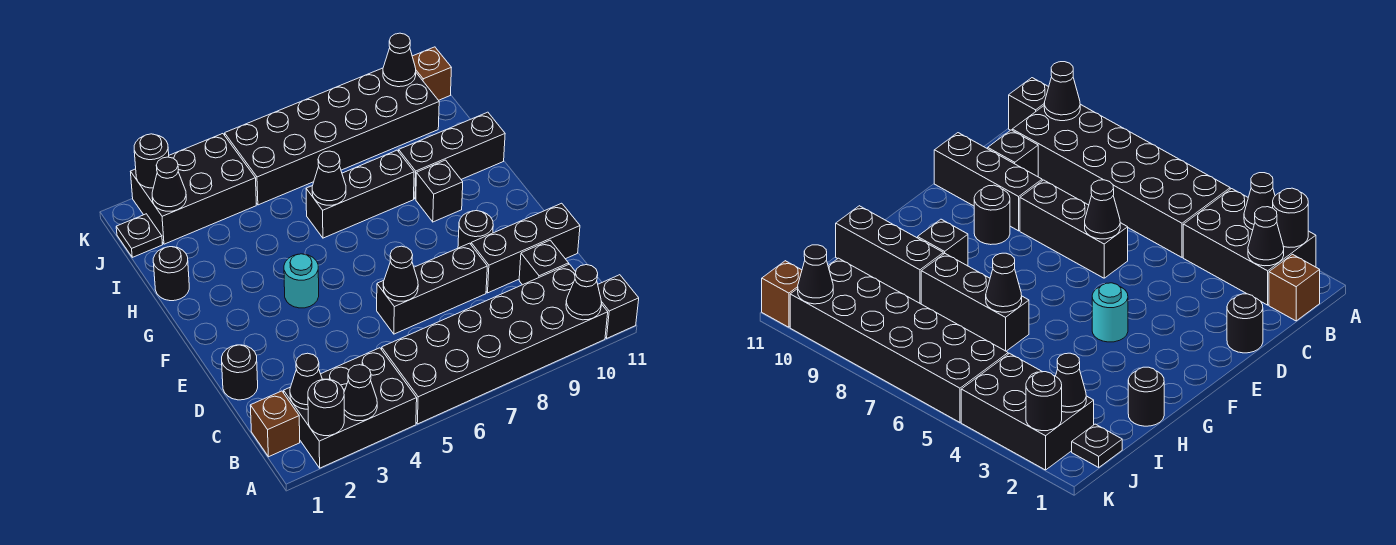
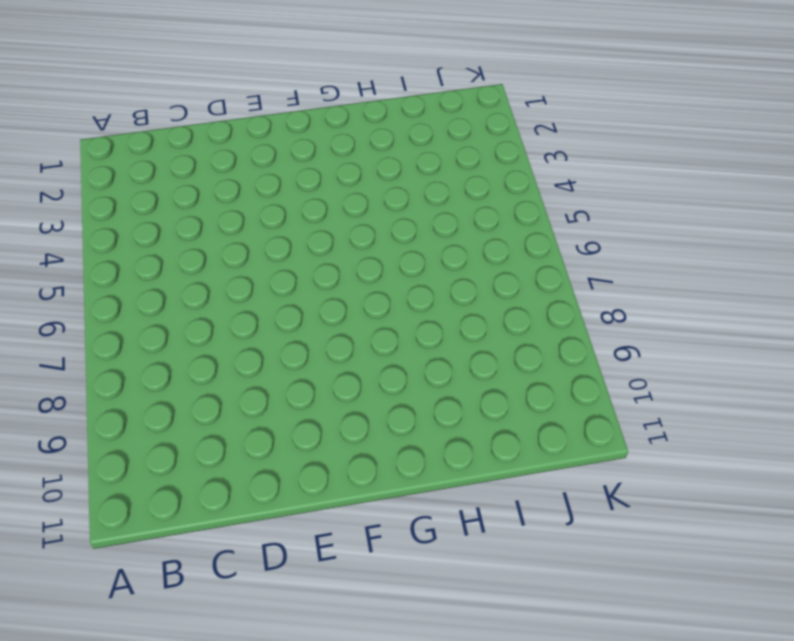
none -> black 2x3 brick [284,348,417,468]
none -> black 2x6 brick [382,264,608,424]
none -> black 1x1 brick [598,275,639,338]

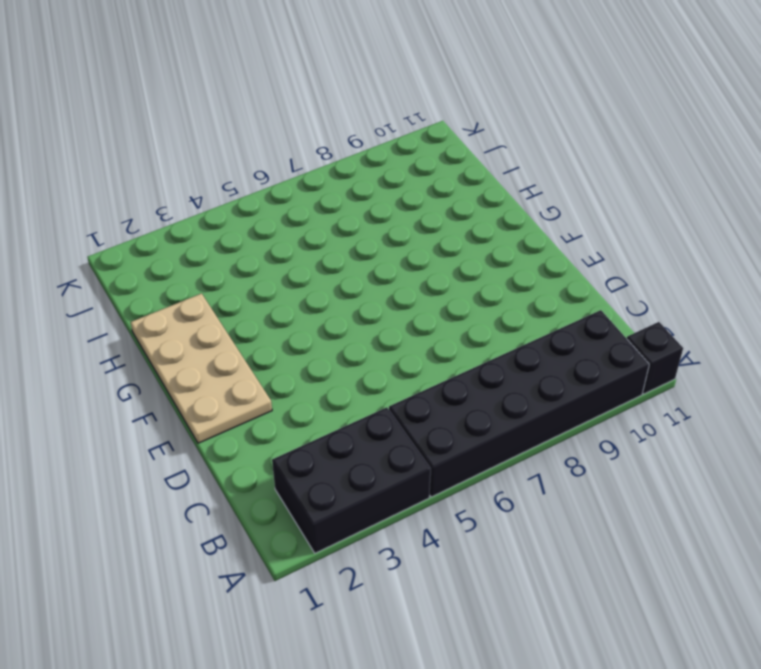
tan 2x4 plate [131,293,272,443] -> black 1x1 round brick [153,247,189,301]
none -> brown 1x1 brick [250,391,300,457]
none -> black 1x1 brick [519,240,569,285]
none -> black 1x1 round brick [222,345,258,400]

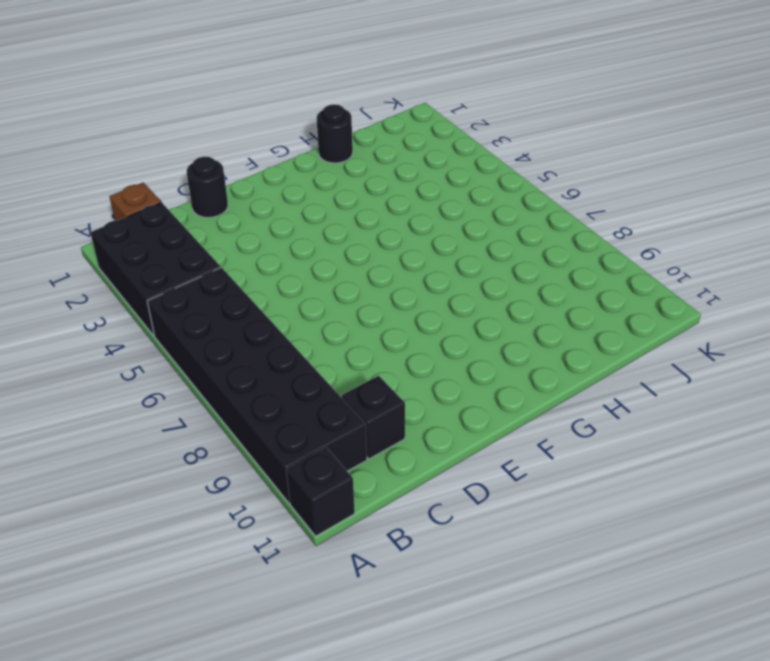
none -> black 1x3 brick [377,243,487,334]
none -> black 1x3 brick [471,203,580,293]
none -> black 1x1 round brick [458,211,493,248]

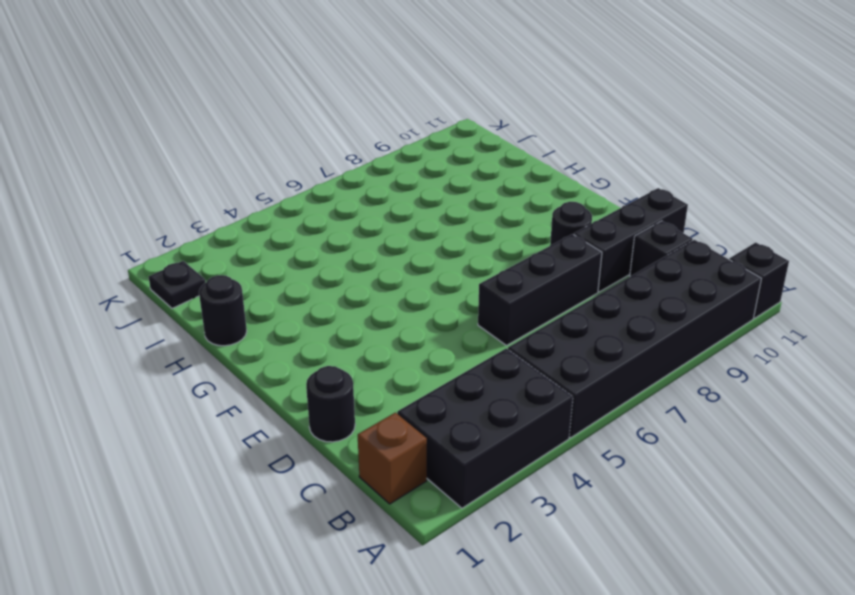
none -> cyan 1x1 round brick [284,254,319,308]
none -> black 1x1 brick [416,160,463,222]
none -> black 1x3 brick [306,150,414,238]

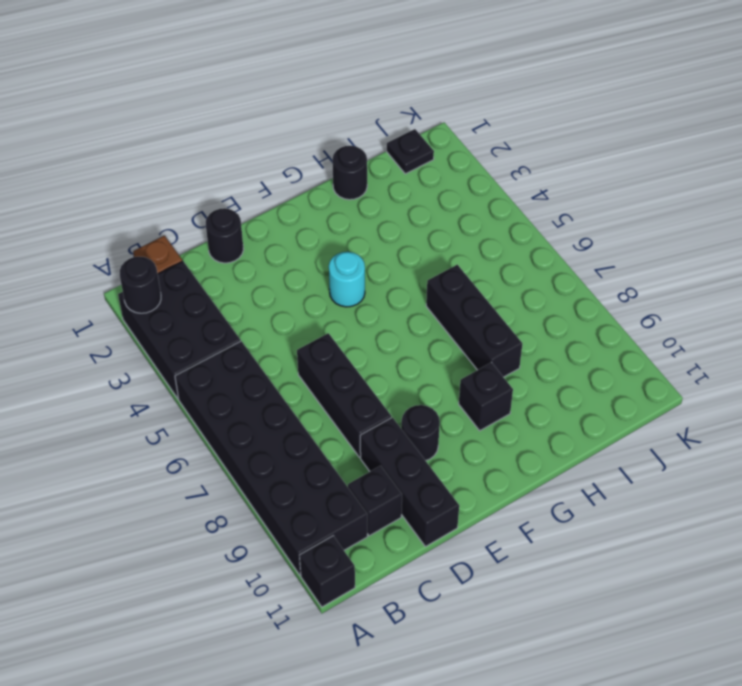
none -> black 1x3 brick [399,112,505,199]
none -> black 2x3 brick [131,134,256,244]
none -> black 2x6 brick [225,68,439,205]

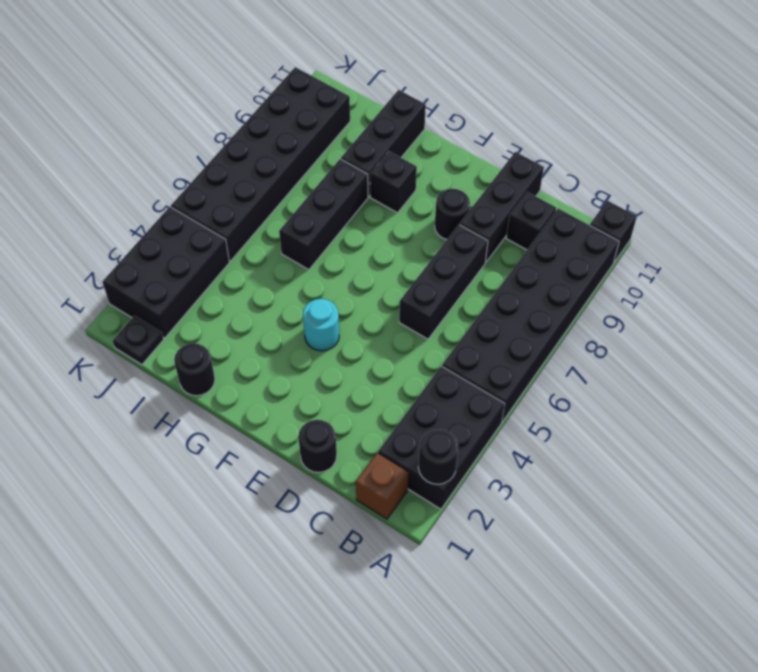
none -> brown 1x1 brick [412,47,451,100]
none -> black 1x1 cone [344,365,377,421]
none -> black 1x1 cone [566,265,601,320]

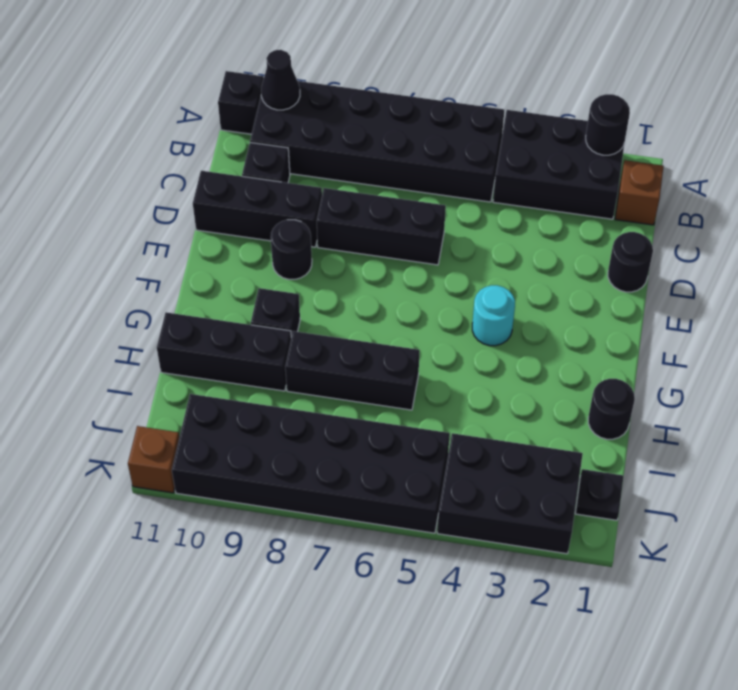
none -> black 1x1 cone [344,365,377,421]
none -> black 1x1 cone [290,353,322,409]
none -> black 1x1 cone [383,246,418,301]

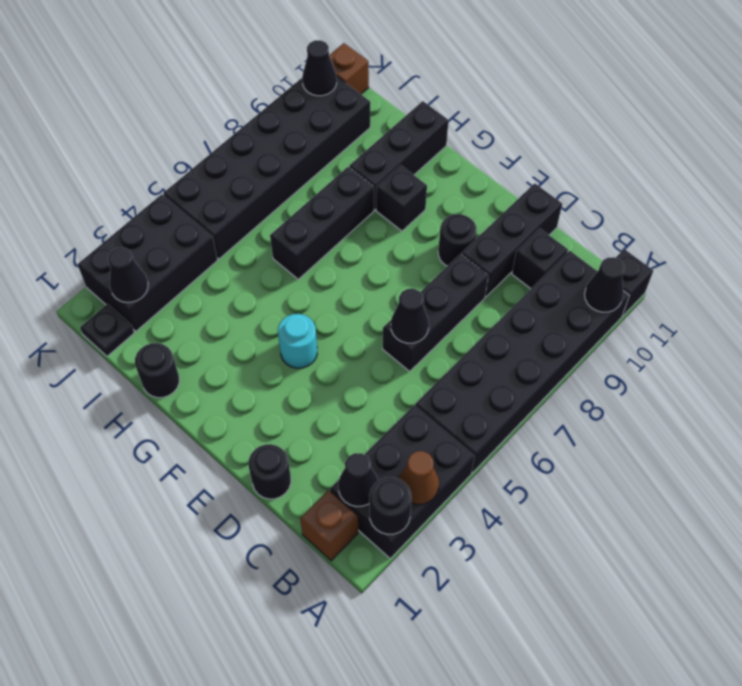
brown 1x1 cone [399,451,439,504] -> black 1x1 cone [344,365,377,421]
none -> black 1x1 cone [312,151,346,205]
none -> black 1x1 round brick [134,134,169,188]

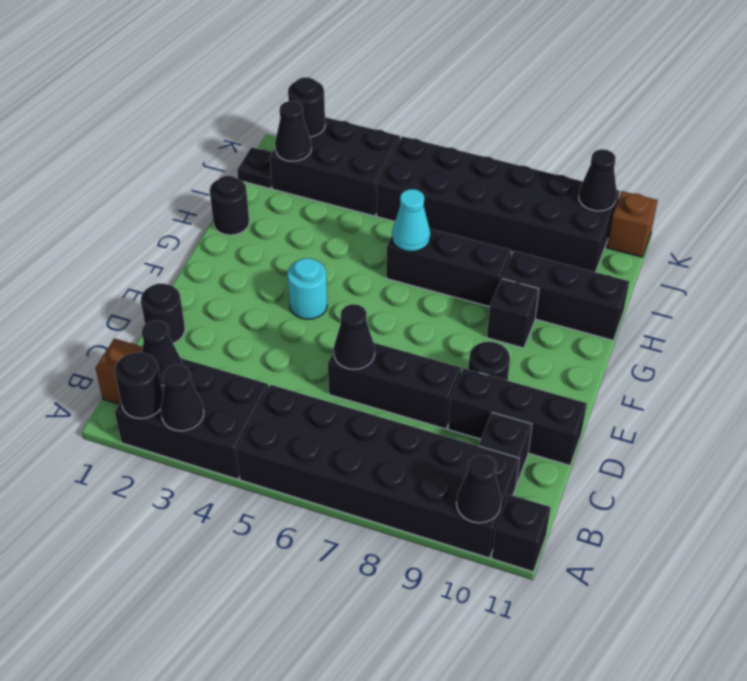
cyan 1x1 cone [392,189,430,252] -> black 1x1 cone [312,151,346,205]

